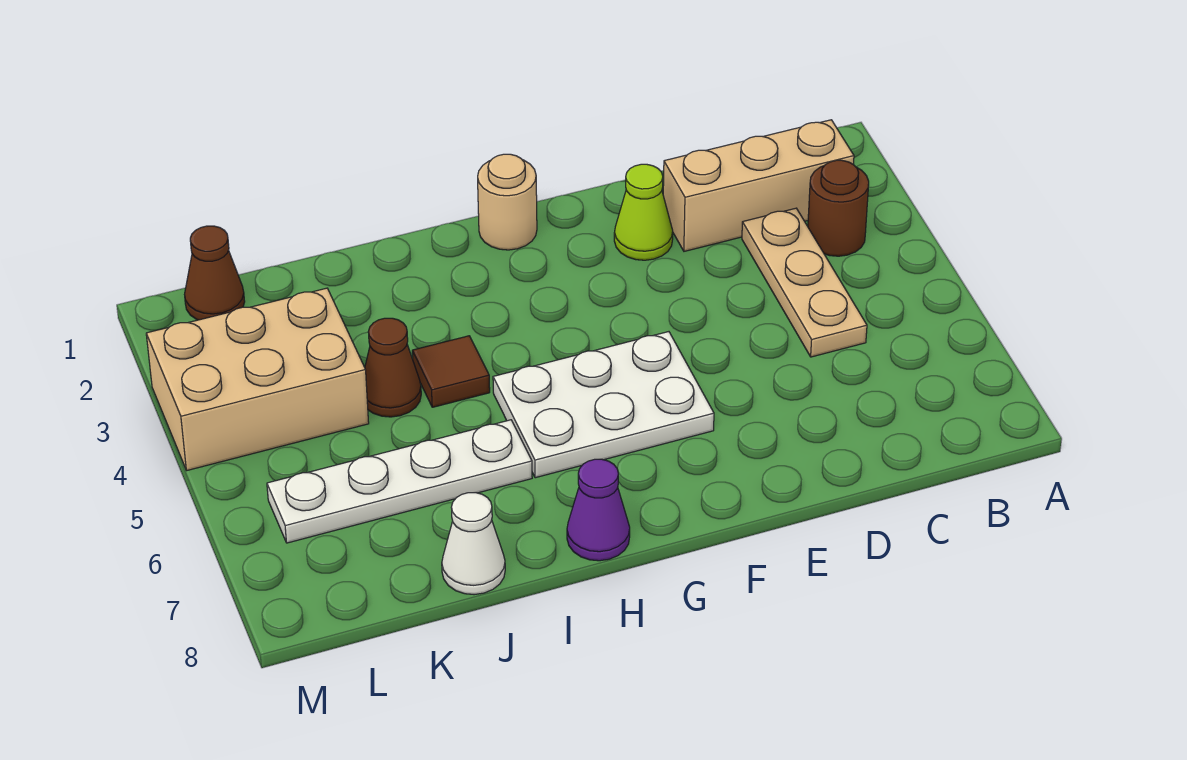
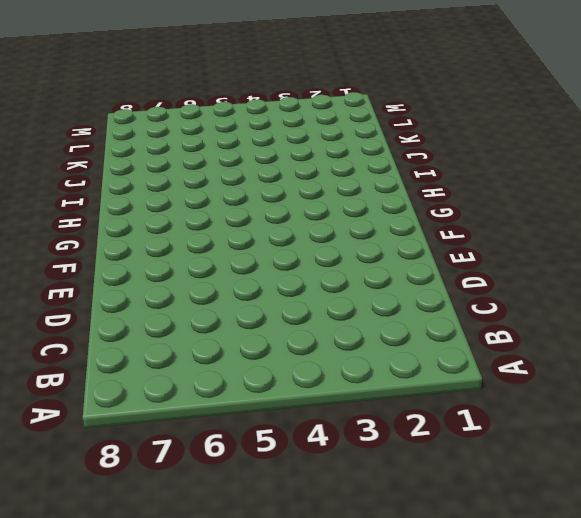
none -> tan 1x3 brick [663,120,854,251]
none -> brown 1x1 round brick [808,160,869,256]
none -> tan 1x3 plate [742,208,867,357]

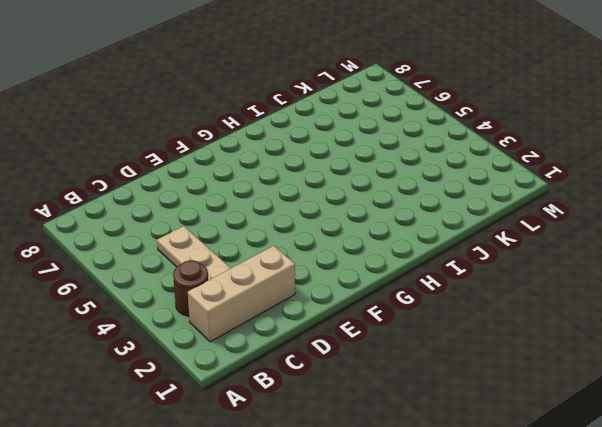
none -> lime 1x1 cone [614,164,673,260]
none -> white 2x3 plate [493,332,714,478]
none -> tan 1x1 round brick [478,154,537,250]

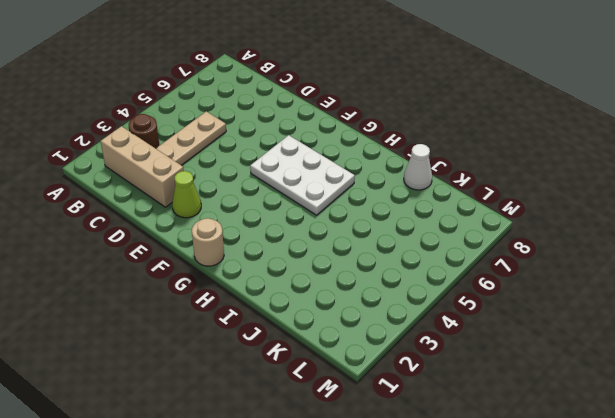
none -> purple 1x1 cone [567,459,630,561]
none -> brown 1x1 tile [412,336,490,407]
none -> white 1x4 plate [267,420,532,543]

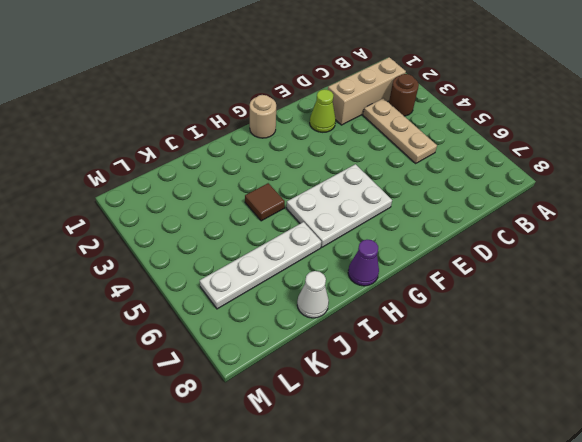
none -> brown 1x1 cone [365,318,421,417]
none -> tan 2x3 brick [146,288,369,470]
none -> brown 1x1 cone [185,226,245,320]

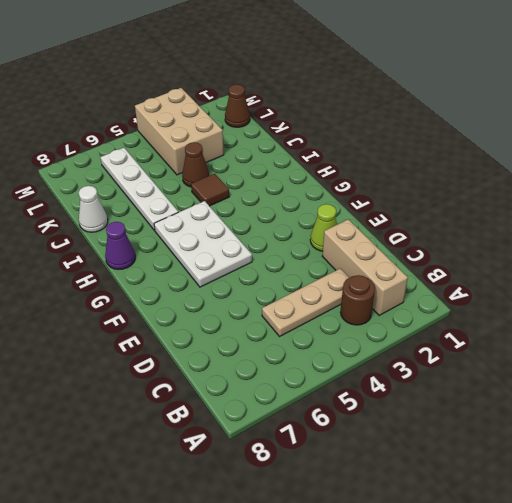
none -> tan 1x1 round brick [478,154,537,250]

